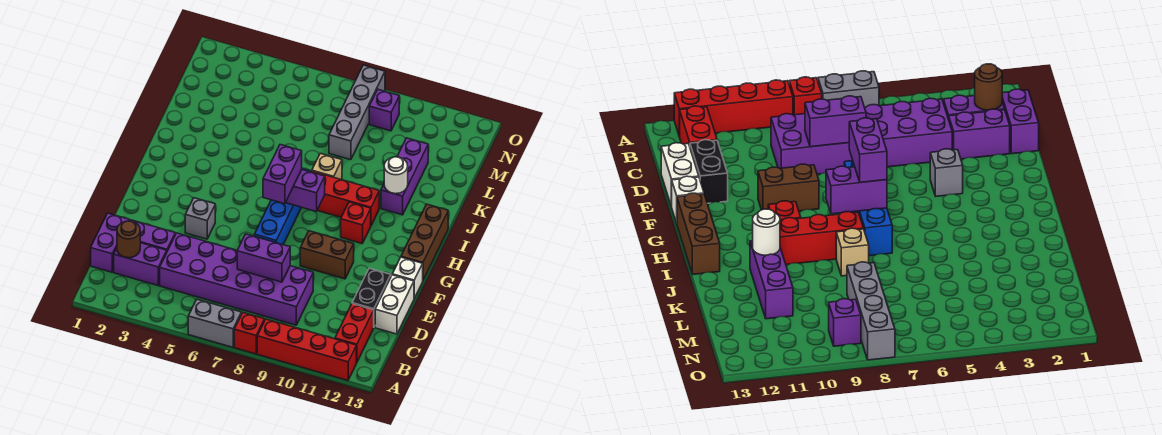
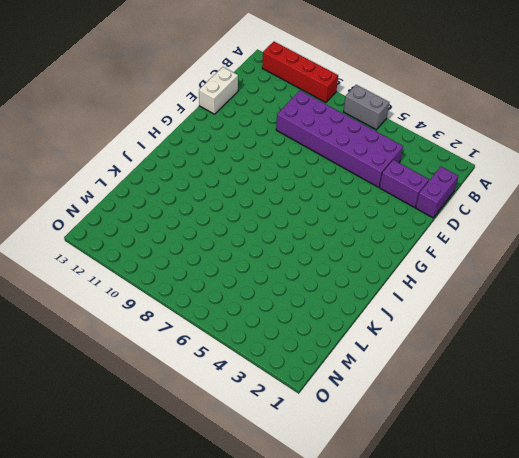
none -> red 1x1 brick [234,313,264,354]
none -> red 1x2 brick [335,304,374,363]
none -> purple 1x2 brick [114,243,167,285]

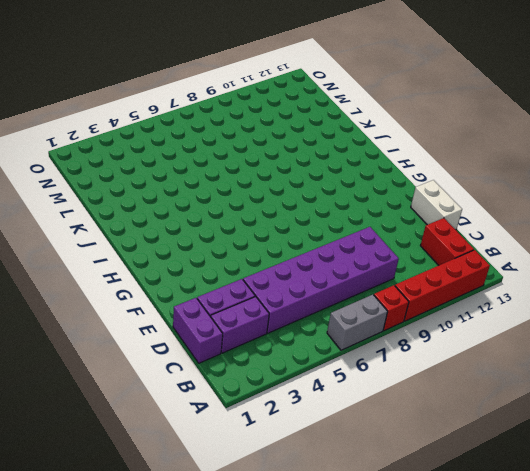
none -> black 1x2 brick [352,268,391,327]
none -> grey 1x1 brick [185,198,215,239]
none -> blue 1x4 brick [254,168,310,245]

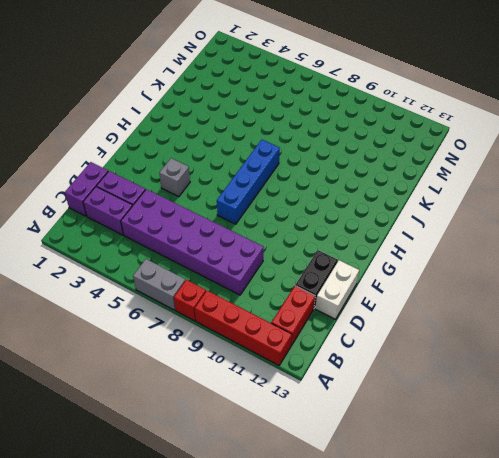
none -> brown 1x2 brick [300,231,354,279]
none -> white 1x1 brick [392,257,423,298]
none -> brown 1x3 brick [401,204,448,280]

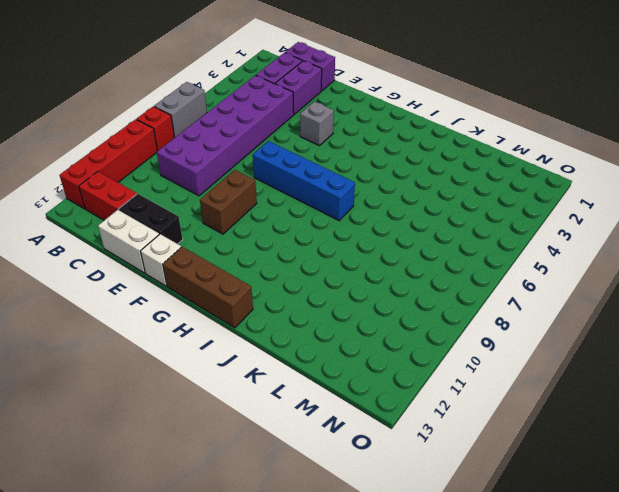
none -> red 1x1 brick [341,202,371,243]
none -> red 1x3 brick [311,171,379,225]
none -> tan 1x1 brick [312,153,342,179]

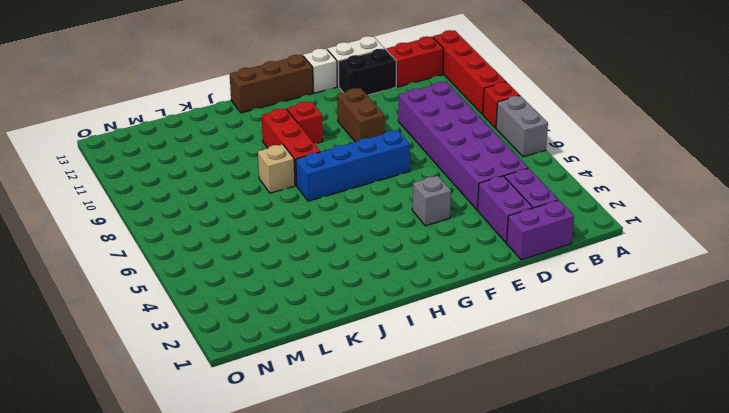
none -> purple 1x3 brick [381,138,428,215]
none -> grey 1x4 brick [329,65,385,160]
none -> purple 1x1 brick [369,90,399,131]

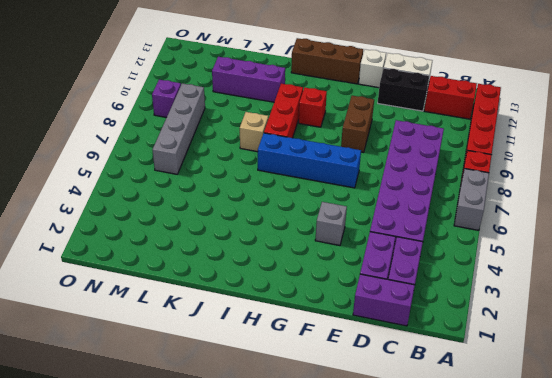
grey 1x4 brick [153,83,205,174] -> grey 1x4 brick turned to [329,65,385,160]
none -> brown 1x1 round brick [117,221,140,258]
none -> purple 1x2 brick [237,234,290,282]
none -> purple 1x2 brick [286,170,325,211]

